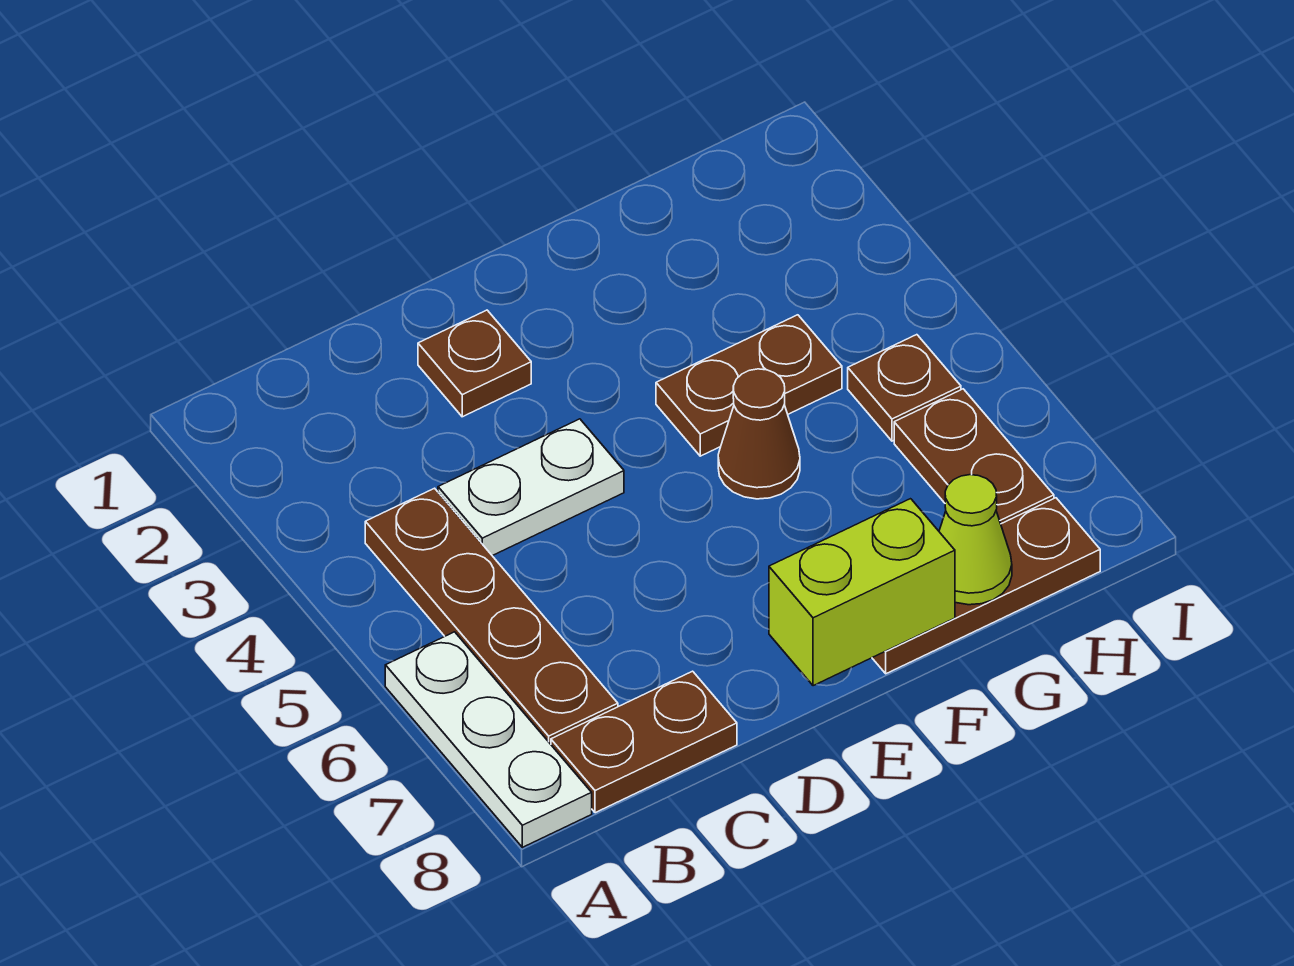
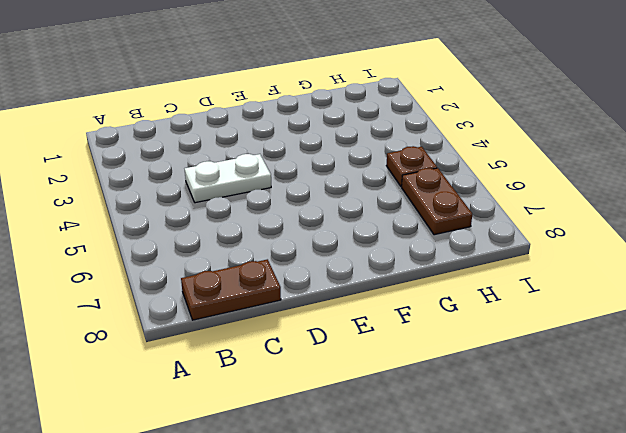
none -> white 1x3 plate [385,632,592,847]
none -> brown 1x4 plate [365,488,618,744]
none -> brown 1x1 plate [418,310,531,417]

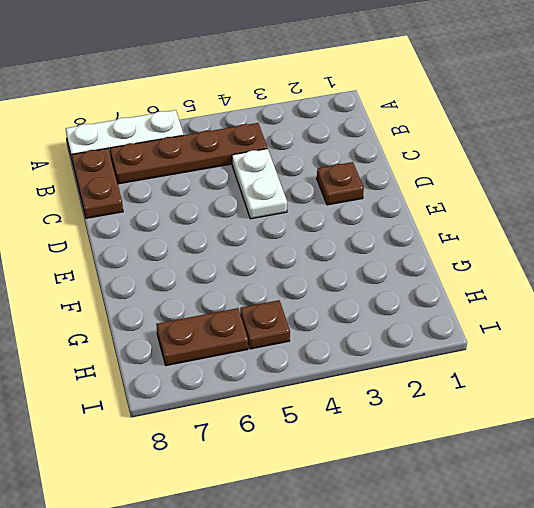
none -> brown 1x2 plate [656,315,842,456]
none -> brown 1x1 cone [718,369,800,499]
none -> brown 1x3 plate [872,498,1100,674]

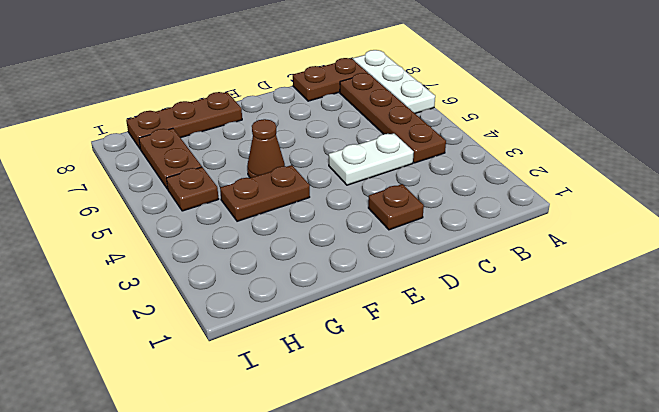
none -> lime 1x2 brick [769,499,955,686]
none -> lime 1x1 cone [939,475,1012,605]

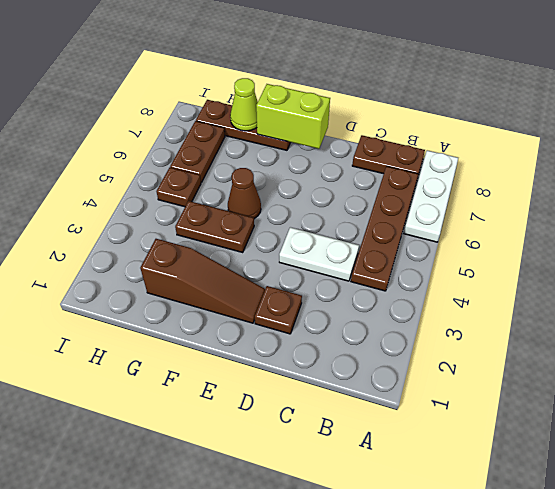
brown 1x3 slope [140,239,265,323] -> none

